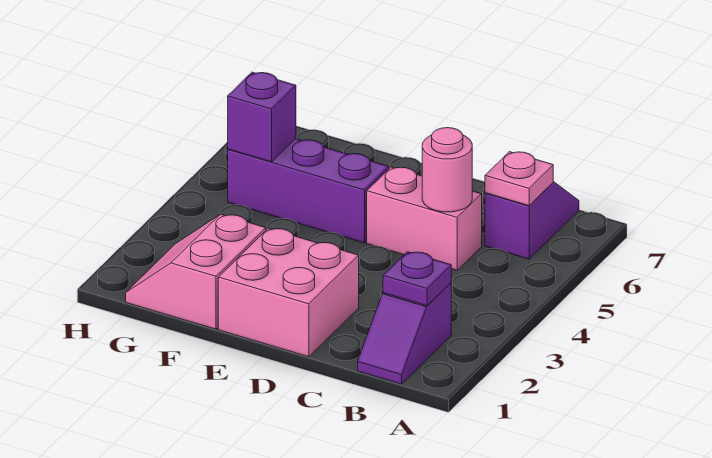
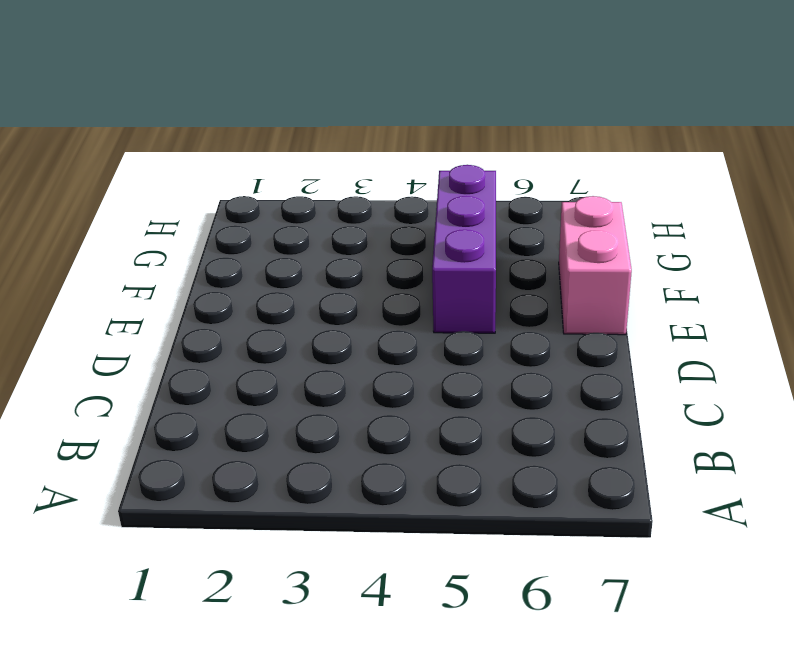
pink 1x2 brick [559,196,632,335] -> pink 1x2 brick moved to [367,167,482,270]
none -> purple 1x2 slope [358,283,451,384]
none -> purple 1x2 slope [485,182,579,259]

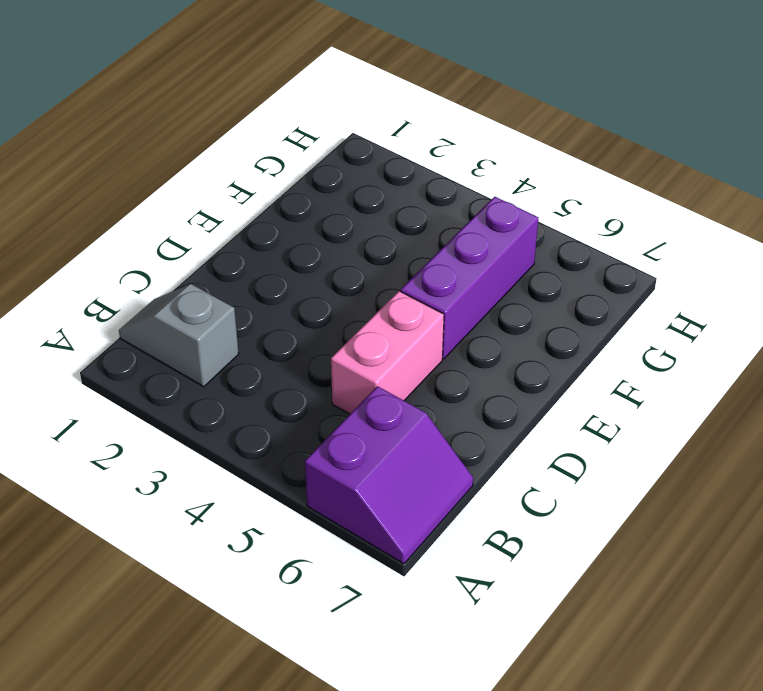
purple 2x2 slope [305,386,473,564] -> purple 1x2 slope [485,182,579,259]
grey 1x2 slope [119,284,239,387] -> purple 1x2 slope [358,283,451,384]
none -> pink 2x2 brick [218,228,359,357]
none -> pink 2x2 slope [126,214,266,329]

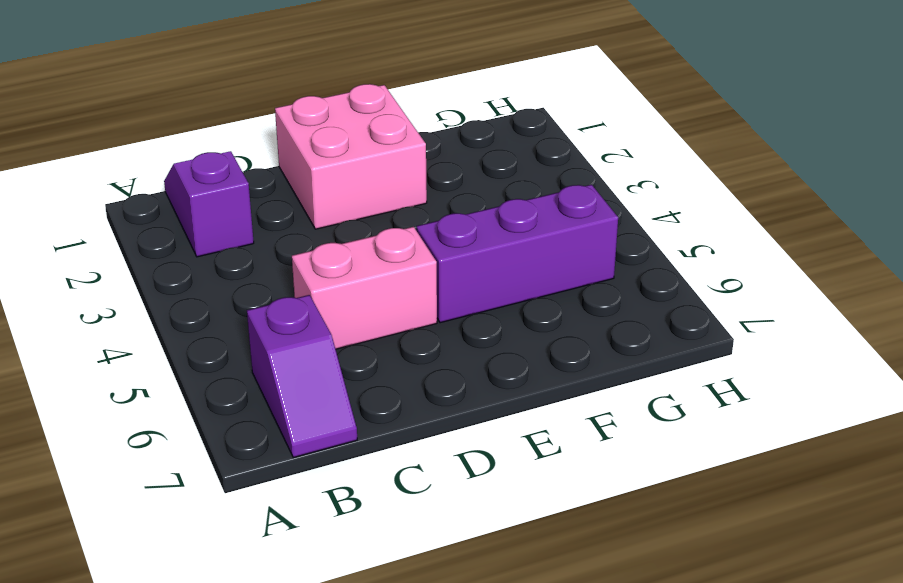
none -> pink 2x2 slope [126,214,266,329]
none -> purple 1x1 plate [383,252,451,306]

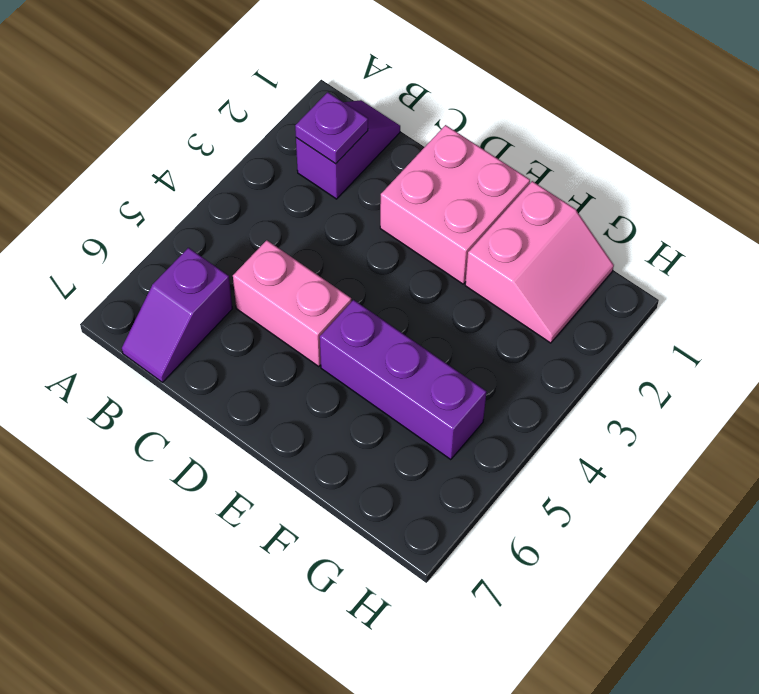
none -> pink 1x1 plate [485,152,553,206]
none -> pink 1x1 round brick [422,128,472,212]

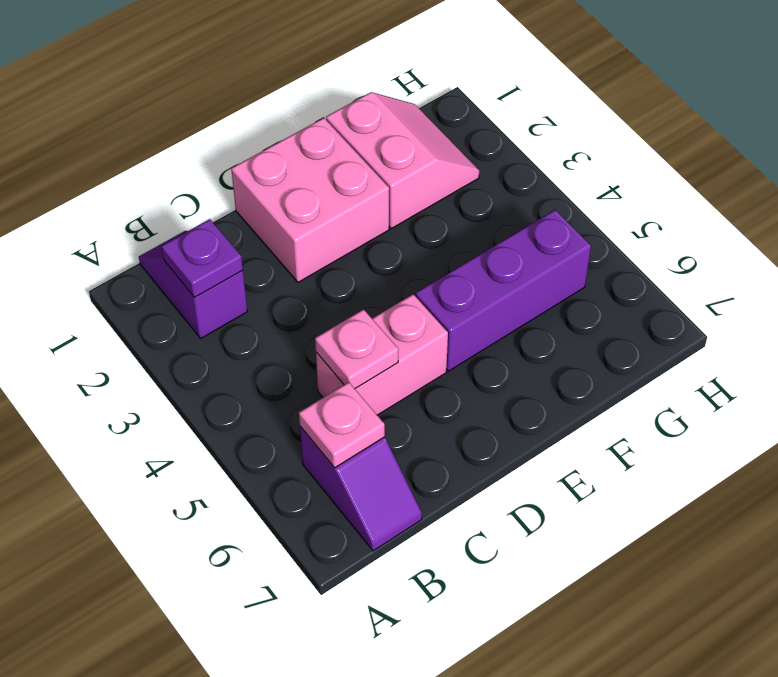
pink 1x1 plate [315,309,399,389] -> pink 1x1 round brick [422,128,472,212]
none -> purple 1x1 brick [228,72,296,162]

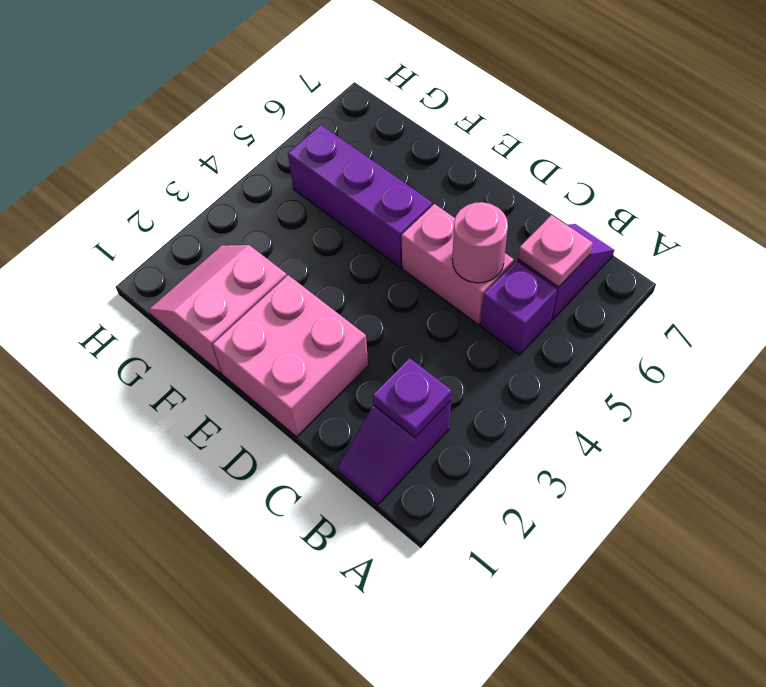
purple 1x1 brick [481,261,557,355] -> purple 1x1 brick moved to [228,72,296,162]

